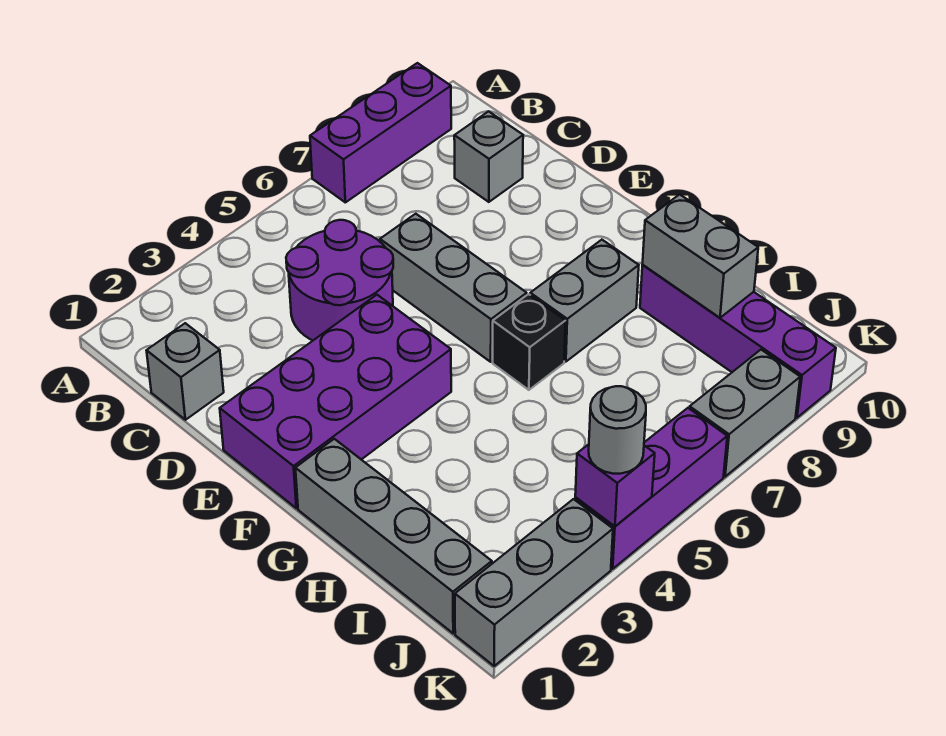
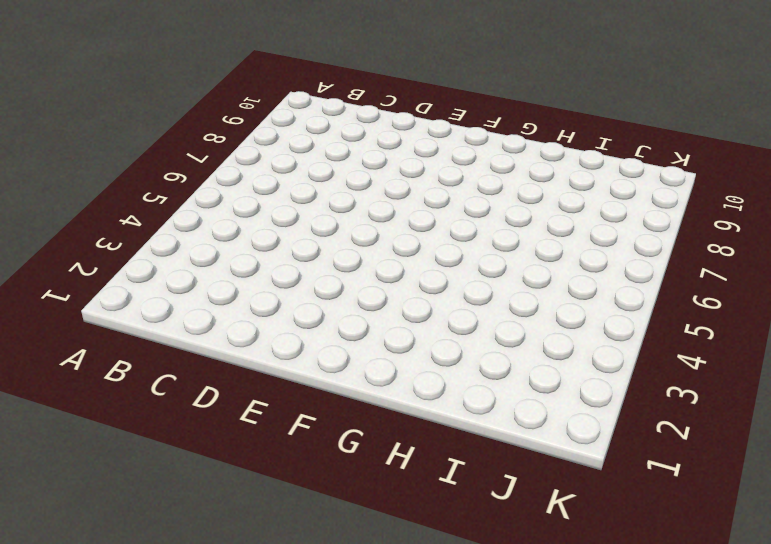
none -> purple 1x3 brick [310,63,451,202]
none -> grey 1x1 brick [146,323,224,420]
none -> purple 2x2 round brick [286,220,393,340]

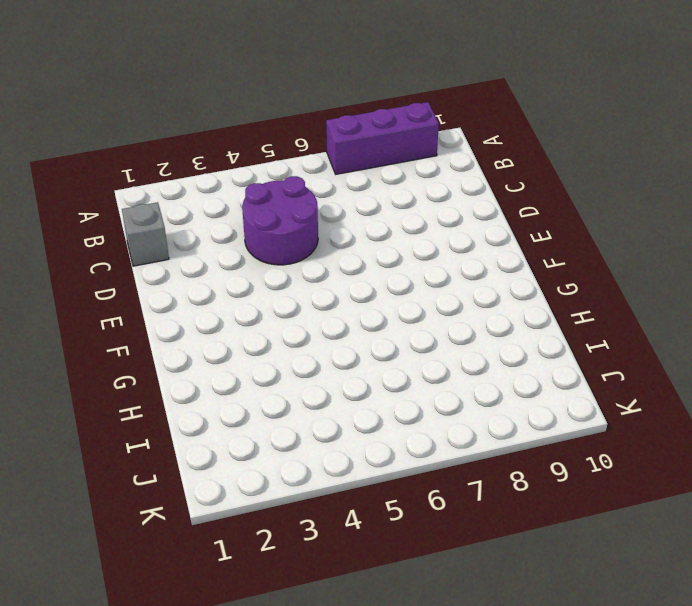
none -> grey 1x1 brick [454,111,523,202]
none -> grey 1x3 brick [380,214,527,362]
none -> purple 2x4 brick [220,295,451,508]

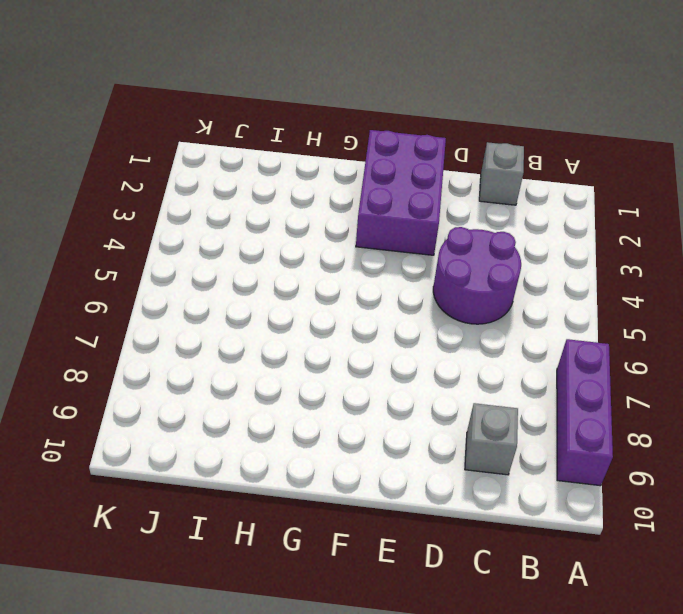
purple 2x3 brick [356,130,446,255] -> purple 2x4 brick [220,295,451,508]
none -> grey 1x3 brick [380,214,527,362]
none -> grey 1x4 brick [295,439,492,633]
none -> black 1x1 brick [493,294,566,390]

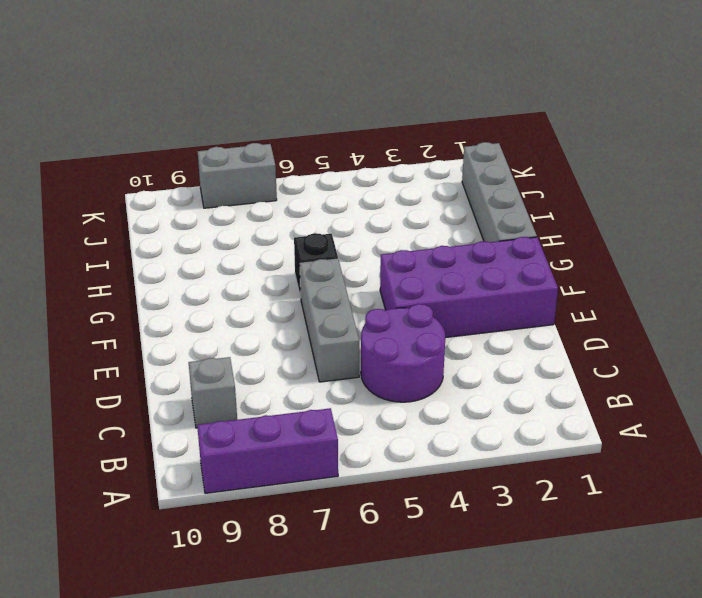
none -> grey 1x1 brick [146,323,224,420]
none -> grey 1x2 brick [530,240,639,362]
none -> purple 1x4 brick [640,265,836,418]

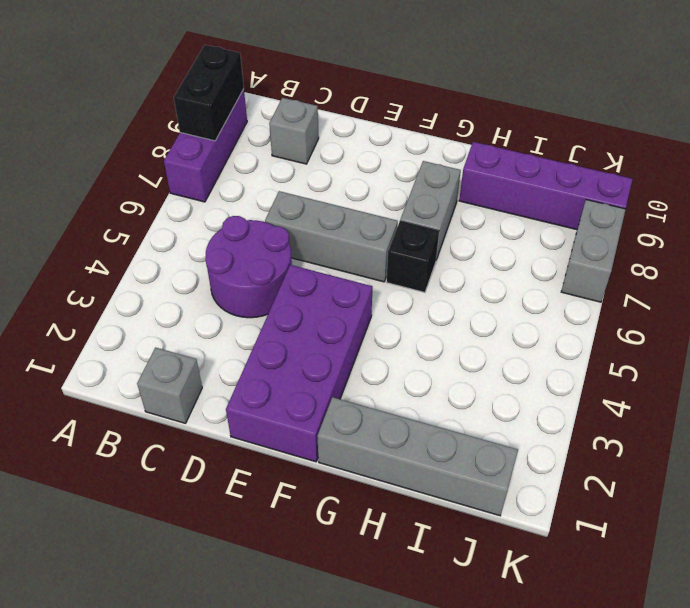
black 1x2 brick [174,45,244,141] -> none
none -> grey 1x3 brick [455,499,613,666]
none -> purple 1x3 brick [575,408,727,569]
none -> grey 1x2 brick [643,194,758,318]

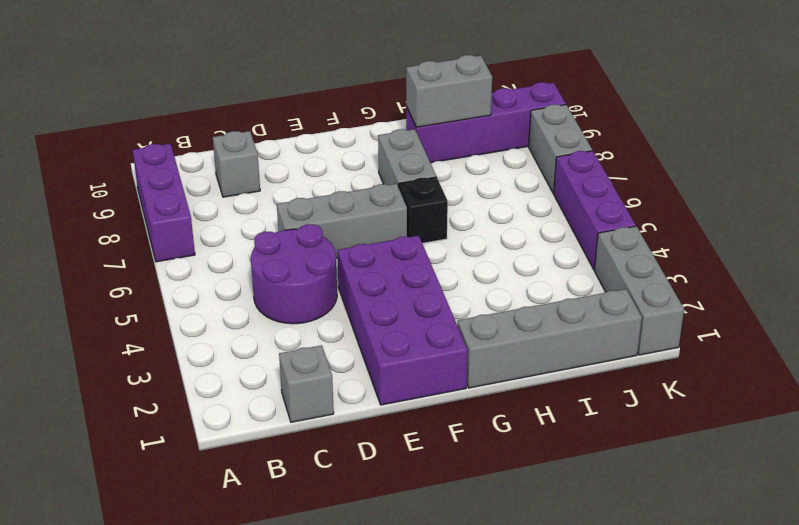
none -> purple 1x1 brick [575,444,655,526]
none -> grey 1x1 round brick [589,386,646,474]

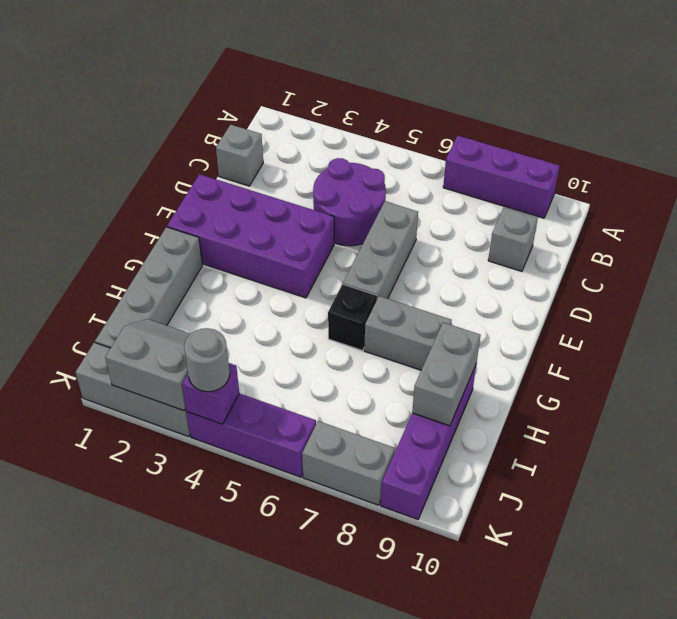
grey 2x2 slope [105,319,190,411] -> none

